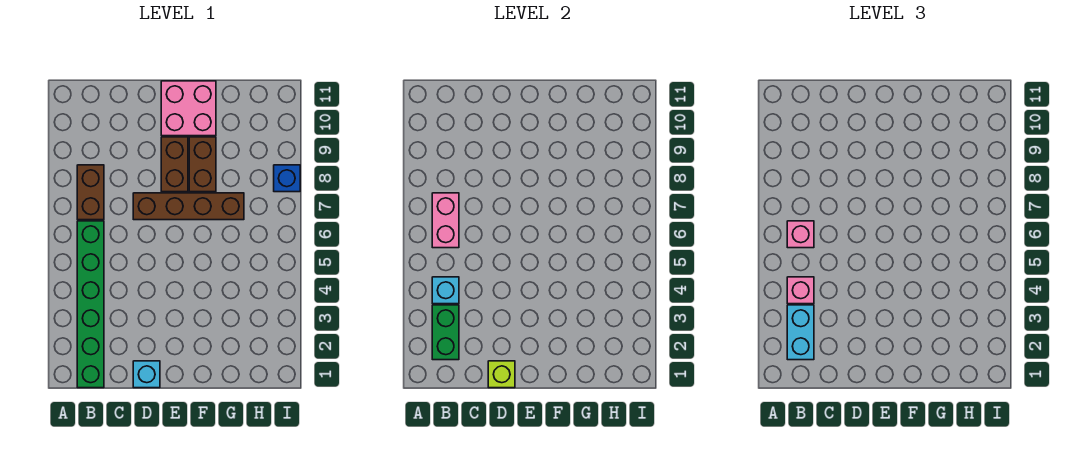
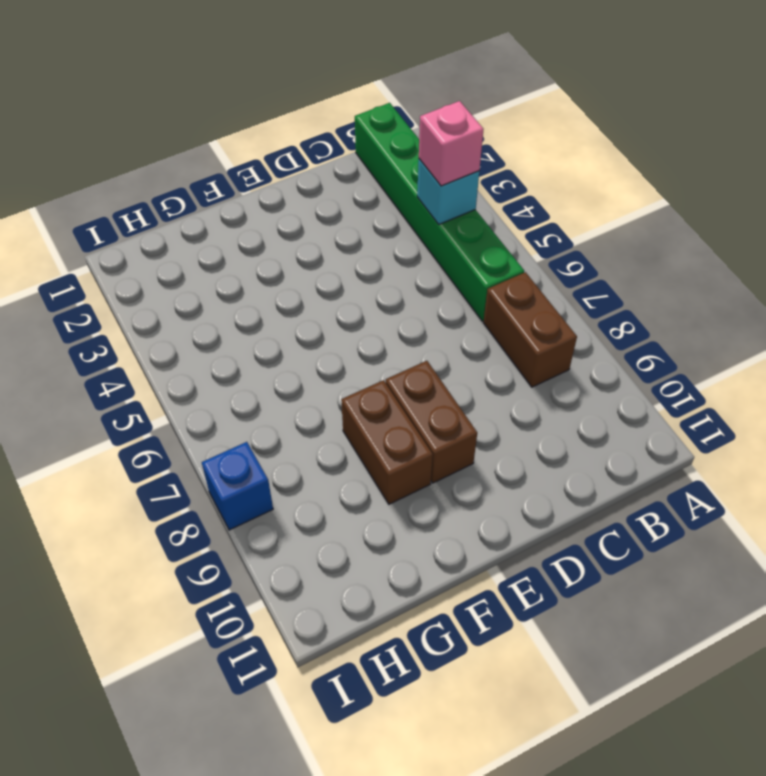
none -> cyan 1x1 brick [133,361,160,388]
none -> brown 1x4 brick [133,193,244,220]
none -> pink 2x2 brick [161,81,216,136]

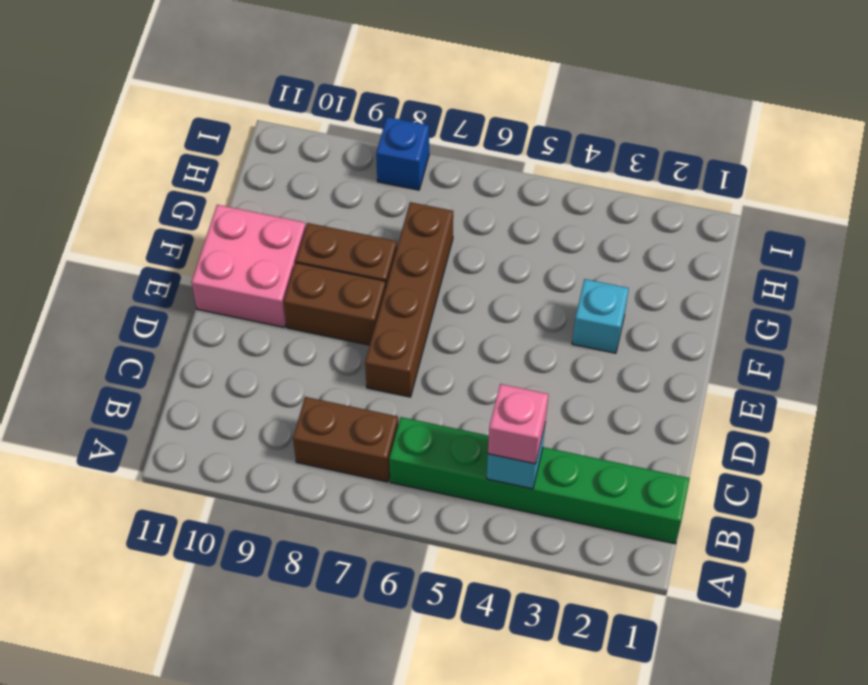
cyan 1x1 brick [572,279,629,353] -> cyan 1x1 brick moved to [133,361,160,388]
none -> green 1x2 brick [432,305,459,360]
none -> pink 1x2 brick [432,193,459,248]
none -> lime 1x1 brick [488,361,515,388]

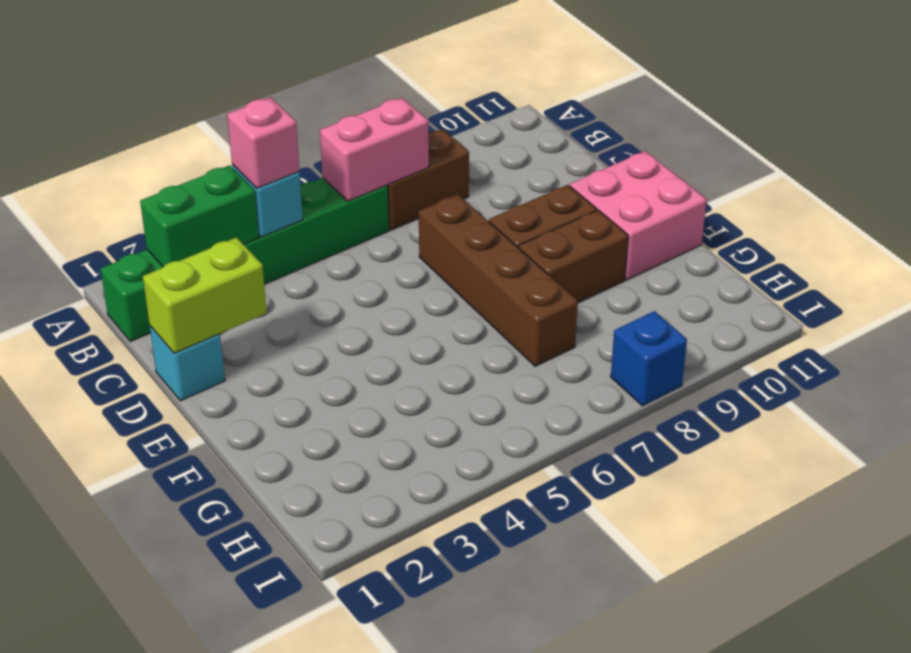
lime 1x2 brick [143,237,267,353] -> lime 1x1 brick [488,361,515,388]
none -> cyan 1x2 brick [787,305,814,360]
none -> pink 1x1 brick [787,221,814,248]

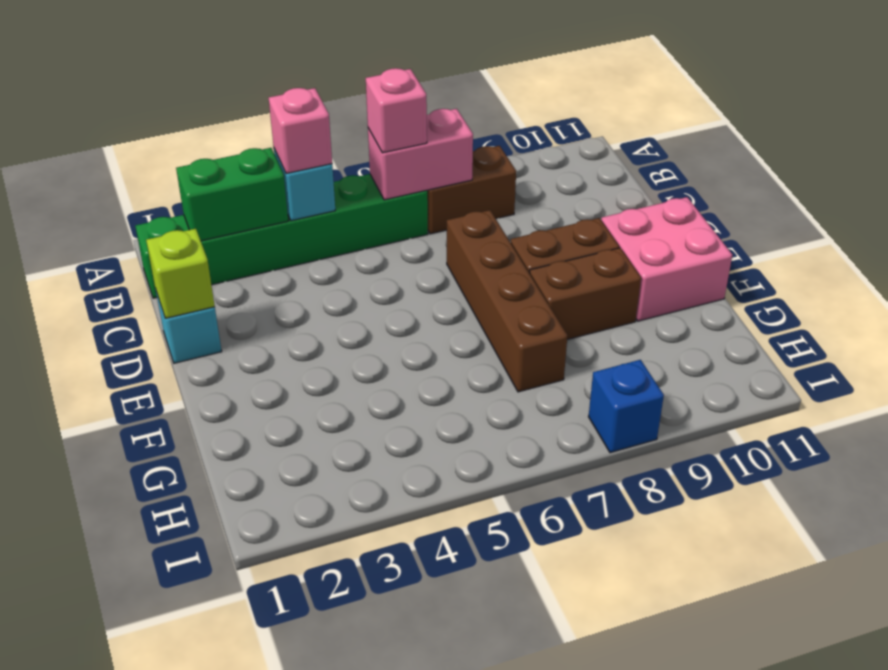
none -> cyan 1x2 brick [787,305,814,360]

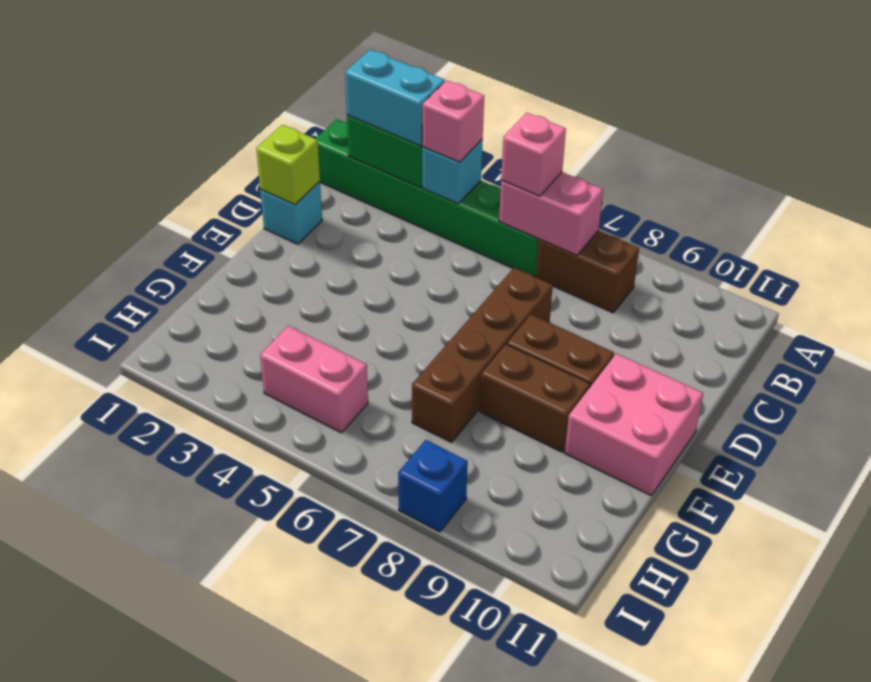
pink 1x2 brick [260,326,368,433] -> none

